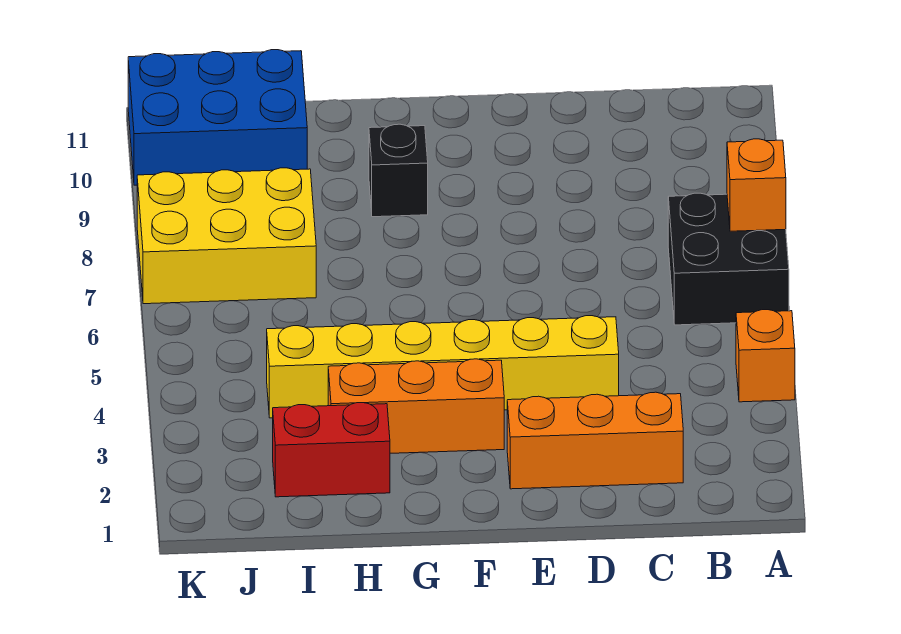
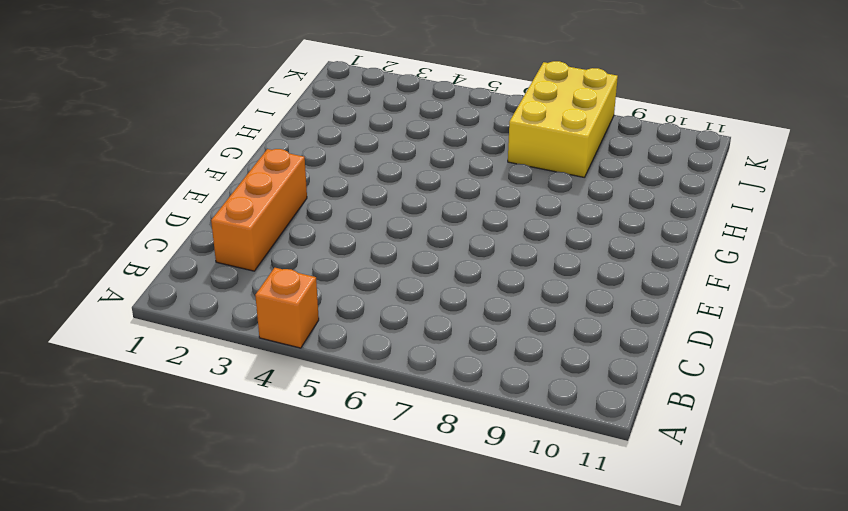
none -> black 2x2 brick [668,193,789,325]
none -> yellow 1x6 brick [267,316,619,418]

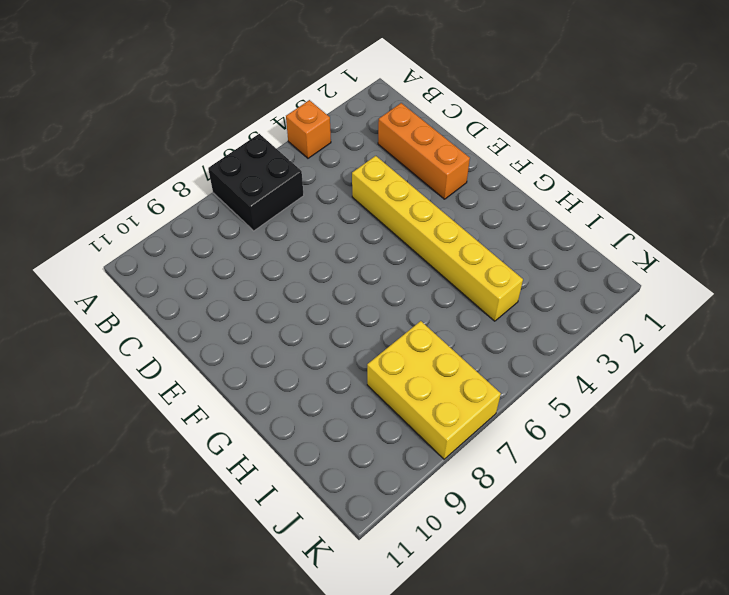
none -> orange 1x3 brick [328,359,504,453]
none -> black 1x1 brick [369,124,428,217]

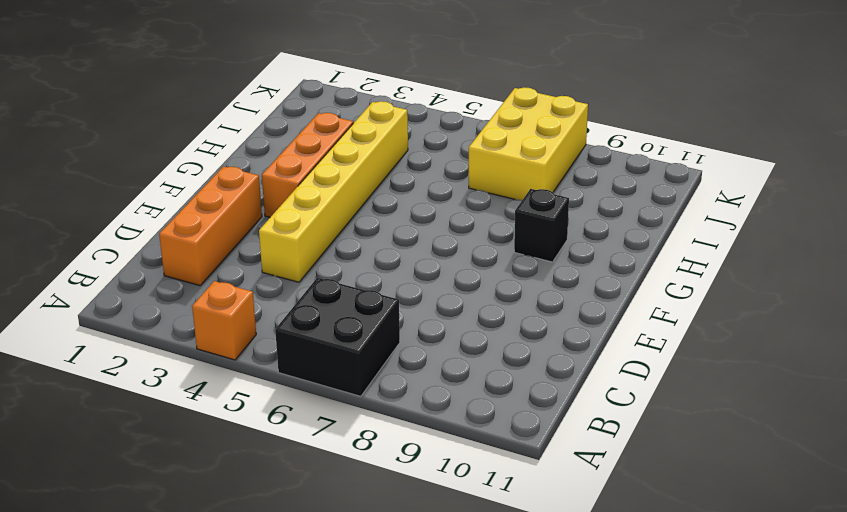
none -> red 1x2 brick [273,403,390,497]
none -> blue 2x3 brick [128,50,307,185]

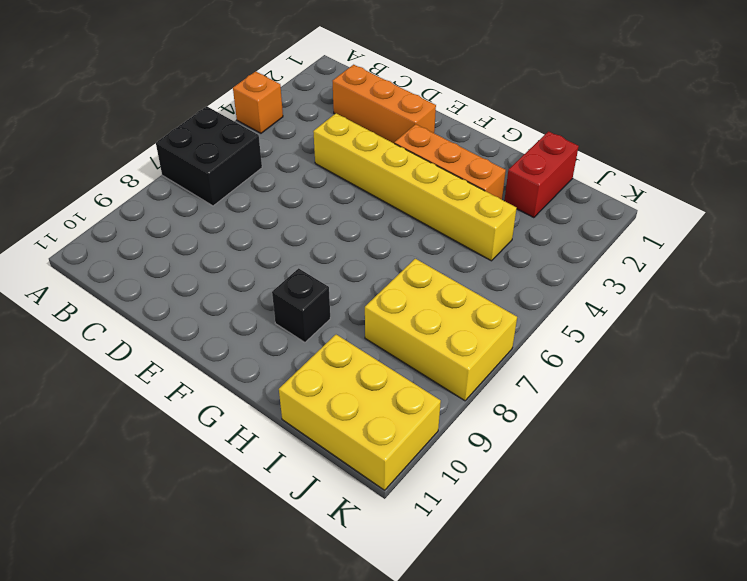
red 1x2 brick [504,131,579,218] -> red 1x2 brick turned to [273,403,390,497]
yellow 2x3 brick [279,335,441,490] -> blue 2x3 brick [128,50,307,185]
none -> orange 1x1 brick [727,139,786,231]

